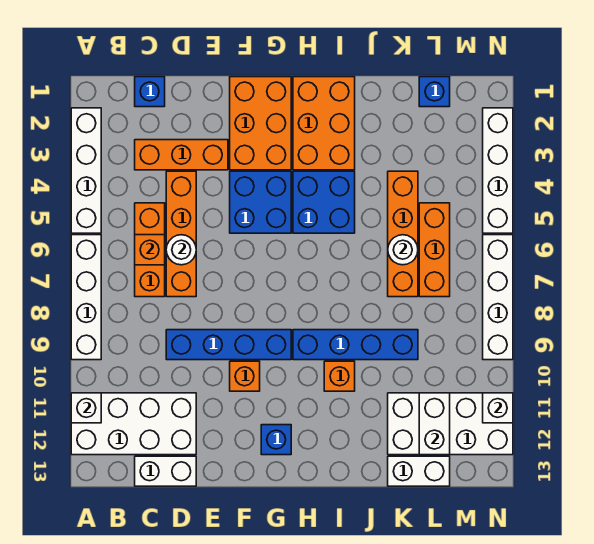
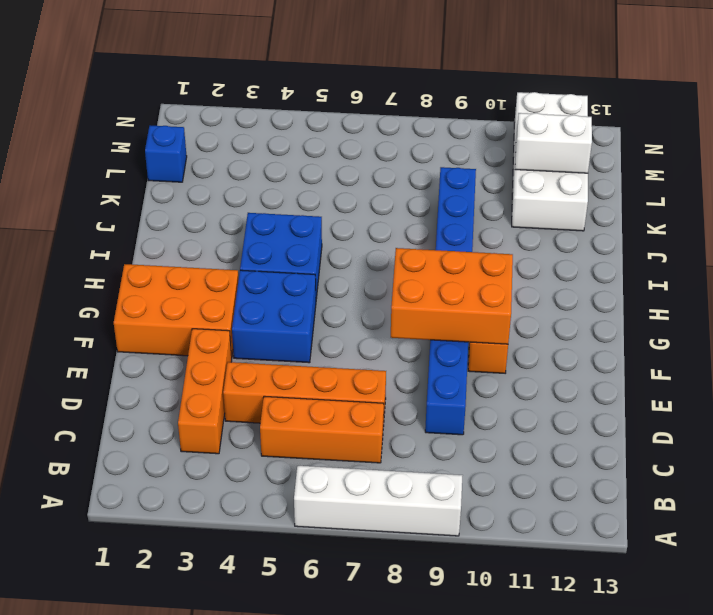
orange 2x3 brick [391,248,513,344] -> orange 2x3 brick moved to [293,77,355,170]
none -> white 1x4 brick [71,108,101,233]
none -> white 2x4 brick [71,393,196,455]
none -> blue 1x1 brick [135,77,165,107]
none -> white 1x2 brick [135,456,196,486]

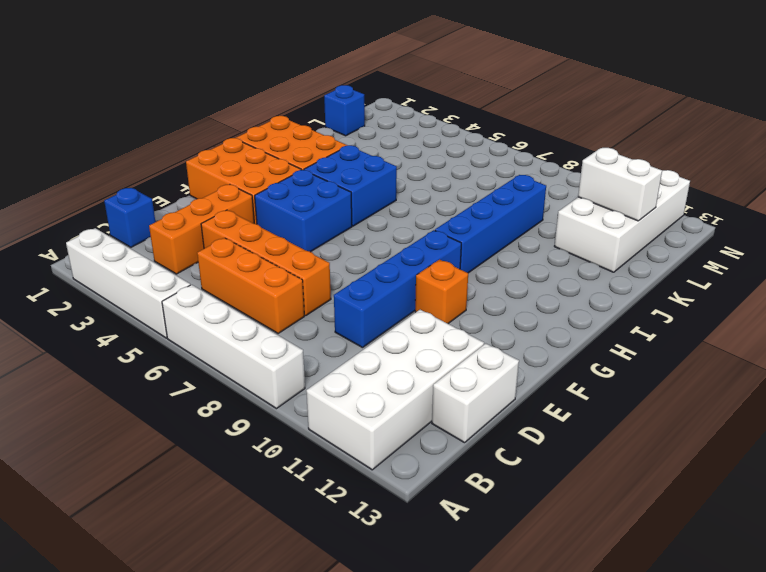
none -> blue 1x1 brick [261,425,291,455]
none -> orange 1x1 brick [324,361,355,391]
none -> orange 1x4 brick [388,171,418,297]
none -> white 1x2 brick [388,456,450,486]

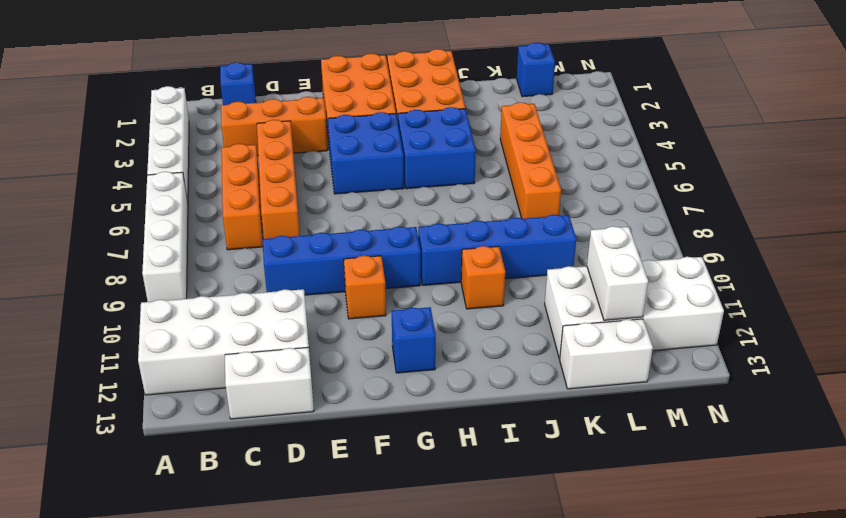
none -> orange 1x3 brick [419,203,450,297]
none -> white 1x4 brick [483,108,513,233]
none -> white 1x4 brick [483,235,513,360]
none -> white 1x1 brick [71,393,101,423]

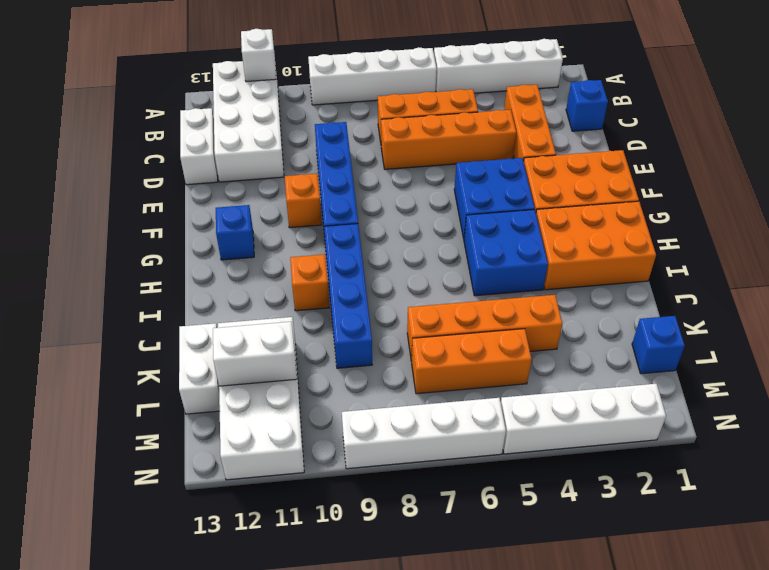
none -> orange 1x1 brick [135,235,165,265]
none -> white 1x1 round brick [166,235,196,265]
none -> white 1x1 round brick [388,235,418,265]
none -> white 1x1 brick [483,393,513,423]

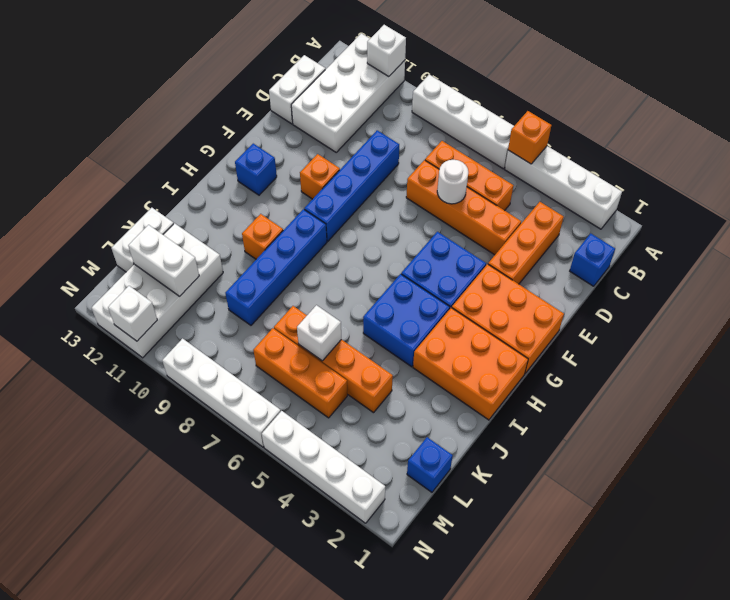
orange 1x1 brick [508,111,551,164] -> orange 1x1 brick moved to [135,235,165,265]
white 1x1 brick [297,305,341,361] -> white 1x1 round brick [388,235,418,265]

